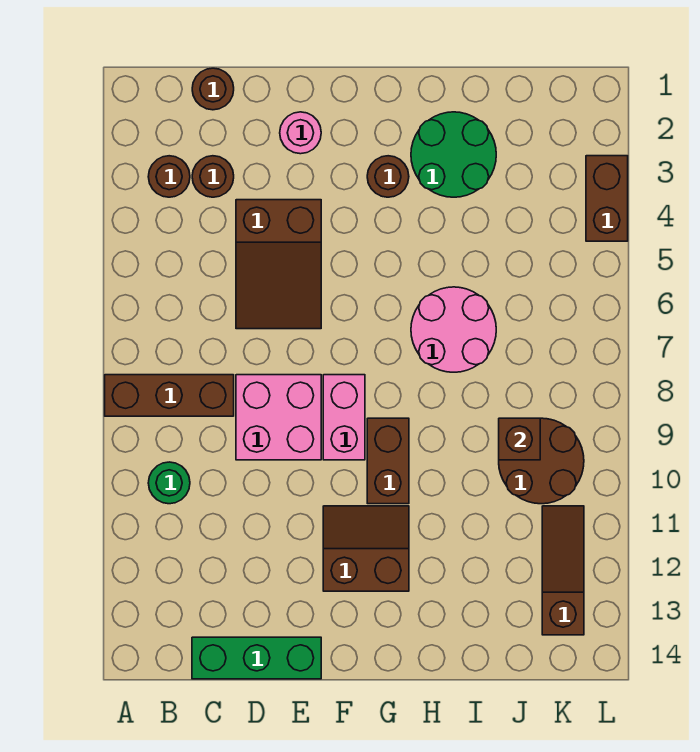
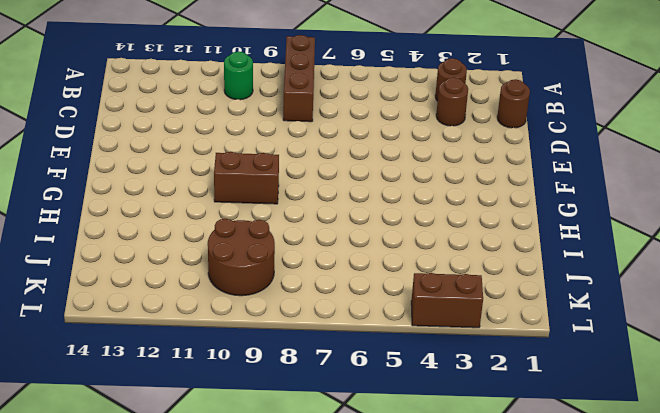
none -> green 1x3 brick [192,637,321,679]
none -> brown 2x3 slope [236,200,321,329]
none -> pink 2x2 brick [236,375,321,460]

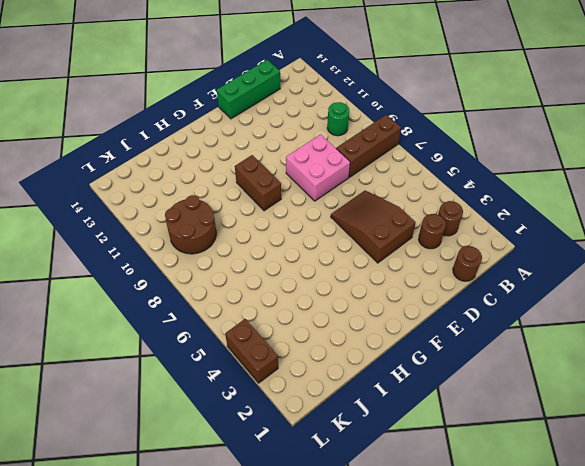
none -> pink 1x1 round brick [280,112,321,154]
none -> pink 1x2 brick [323,375,365,460]
none -> brown 2x2 slope [323,506,409,591]

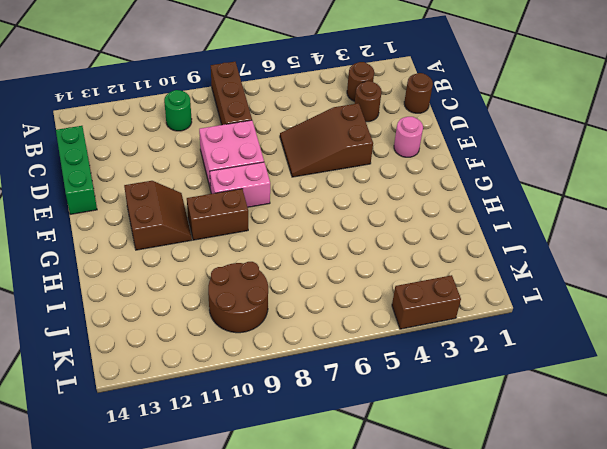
none -> brown 1x1 round brick [367,156,409,197]
none -> green 2x2 round brick [411,112,496,197]
none -> pink 2x2 round brick [411,287,496,372]

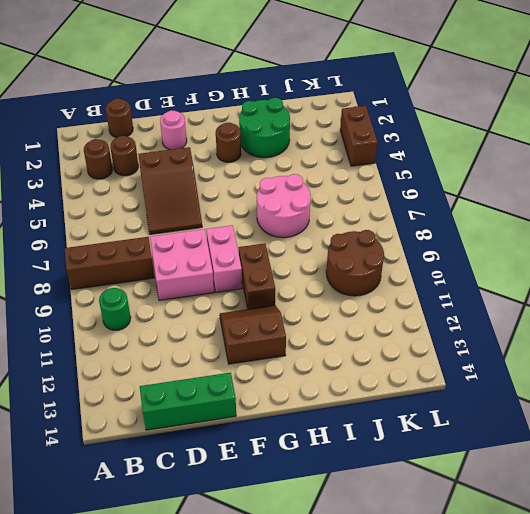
none -> brown 1x3 slope [542,506,584,635]
none -> brown 1x1 brick [499,418,540,460]

